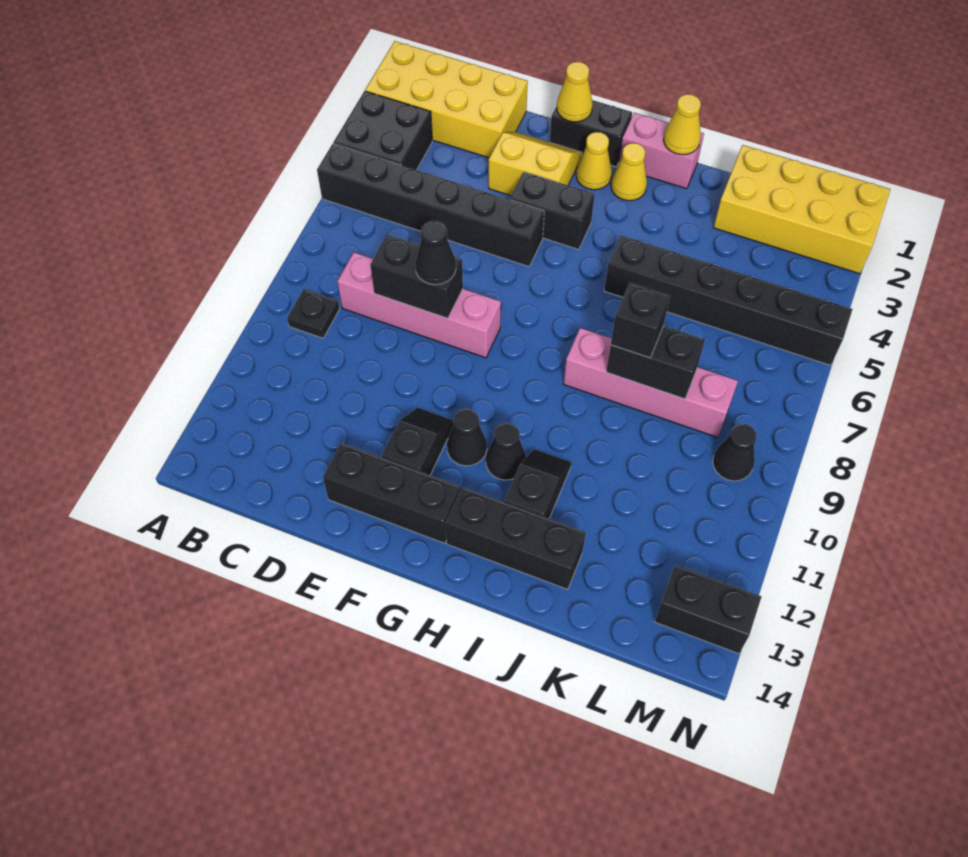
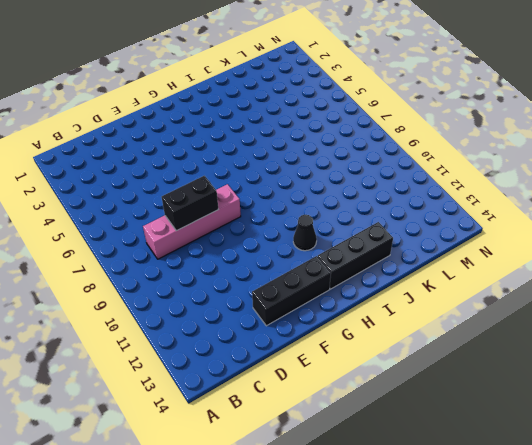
none -> yellow 2x4 brick [365,41,528,158]
none -> black 2x2 brick [334,91,432,170]
none -> black 1x6 brick [317,144,544,267]

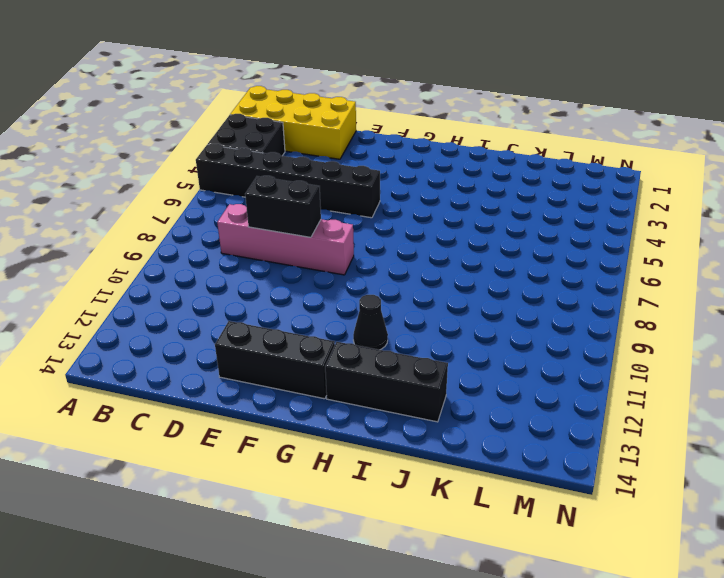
none -> black 1x1 plate [287,289,339,338]
none -> yellow 2x2 slope [489,132,582,196]
none -> black 1x2 brick [550,100,632,167]

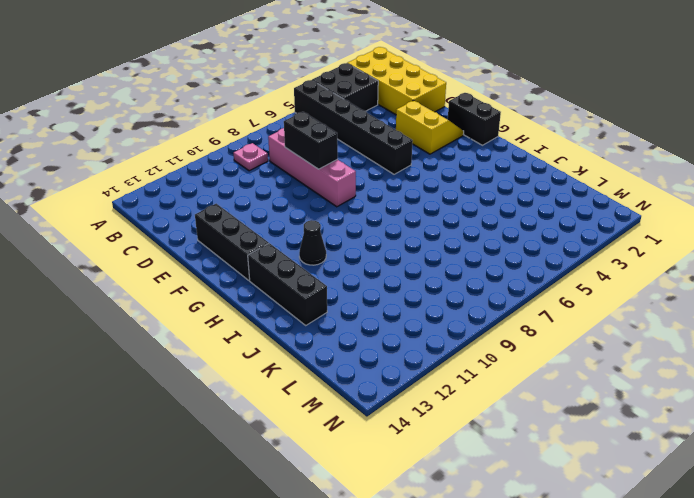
pink 1x1 plate [234,143,268,171] -> black 1x1 plate [287,289,339,338]
none -> black 1x2 brick [510,172,595,250]
none -> black 1x2 slope [382,408,453,475]
none -> yellow 1x1 cone [576,132,612,190]

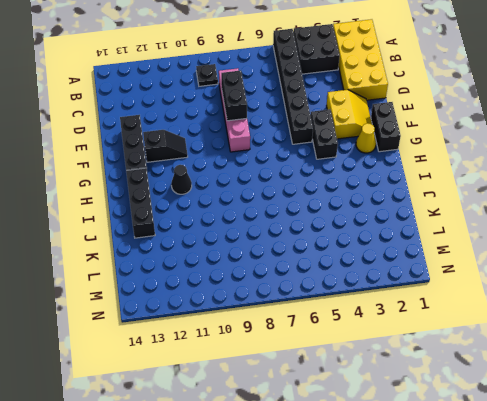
none -> black 1x1 cone [447,408,487,466]
none -> pink 1x2 brick [619,113,704,189]
none -> yellow 1x1 cone [611,143,647,201]

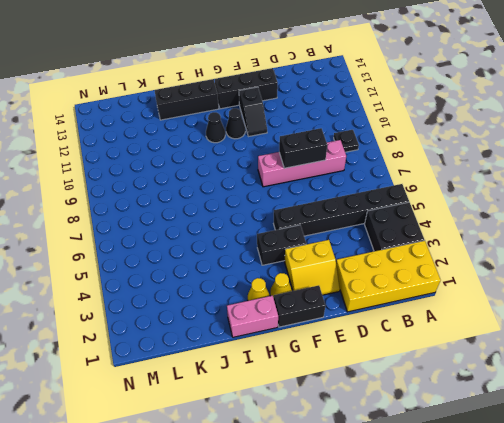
none -> black 1x6 brick [604,235,853,365]
none -> pink 1x4 brick [564,328,738,438]
none -> black 1x2 slope [504,449,572,519]

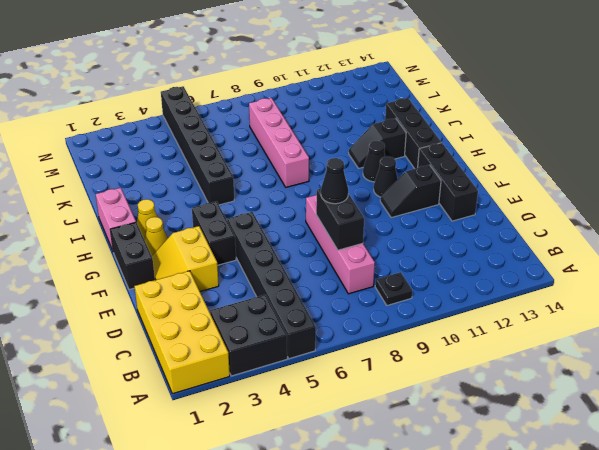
none -> yellow 2x4 brick [713,145,891,274]
none -> black 1x1 cone [713,424,756,481]
none -> black 1x2 brick [655,565,762,654]

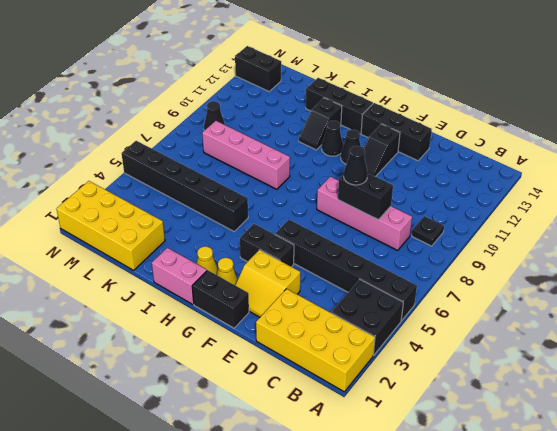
none -> yellow 1x1 cone [557,62,593,122]
none -> yellow 1x1 cone [663,94,701,155]
none -> black 1x2 brick [606,326,705,399]

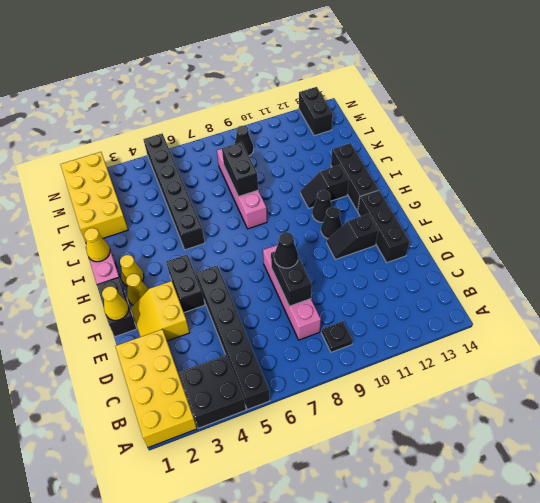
none -> black 1x1 brick [611,283,670,358]

